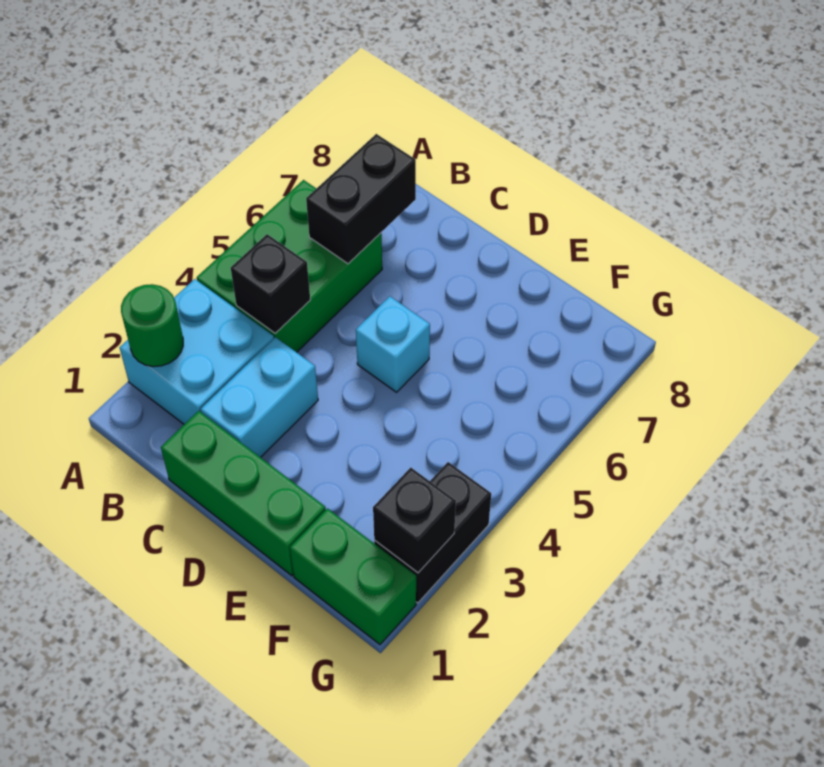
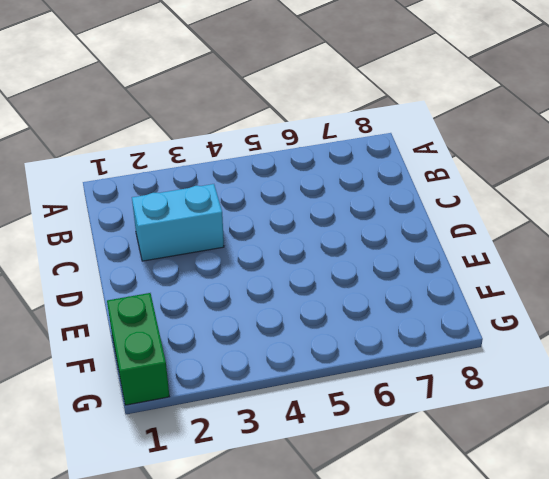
none -> cyan 2x2 brick [120,279,274,424]
none -> green 2x3 brick [197,180,382,352]

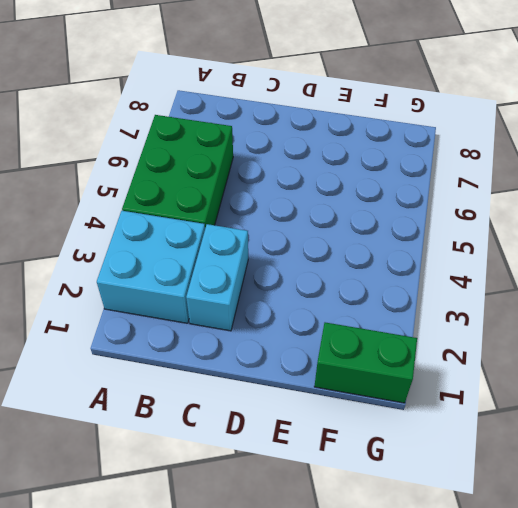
none -> green 1x3 brick [161,411,326,576]
none -> cyan 1x1 brick [356,296,430,392]

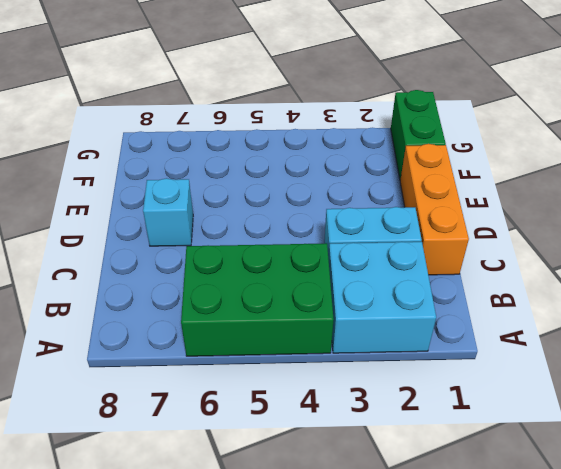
orange 1x3 brick [400,144,469,275] -> green 1x3 brick [161,411,326,576]
cyan 1x1 brick [143,178,193,246] -> cyan 1x1 brick moved to [356,296,430,392]
none -> black 1x2 brick [374,462,491,603]
none -> green 1x1 round brick [121,284,183,367]

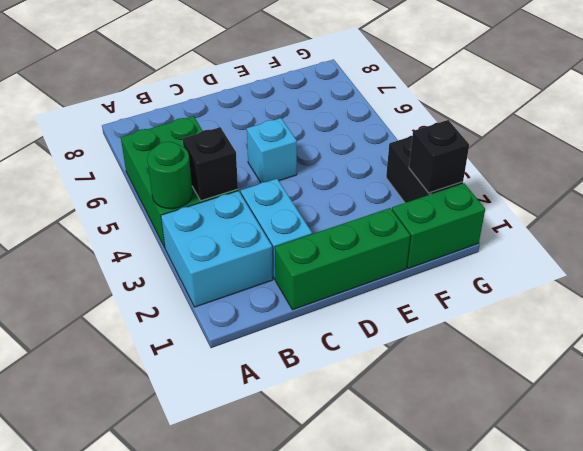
green 1x1 round brick [147,142,193,209] -> green 1x1 round brick moved to [121,284,183,367]
none -> black 1x2 brick [306,134,416,264]

